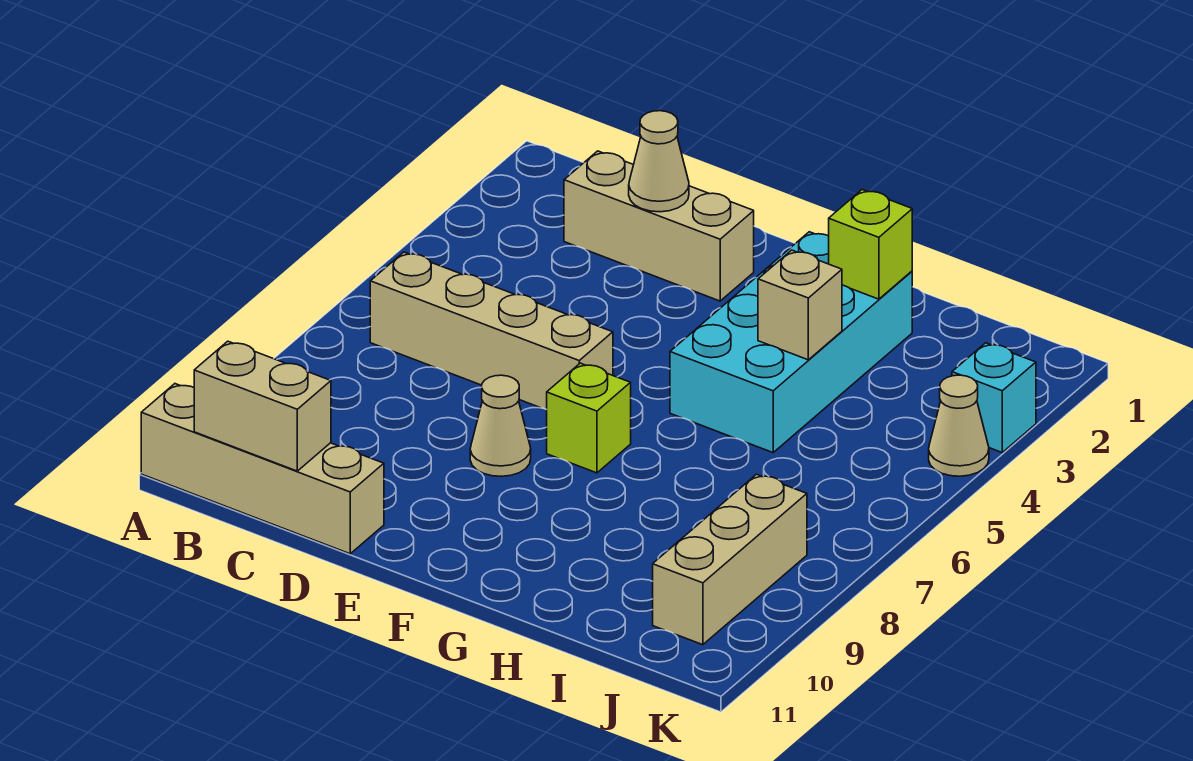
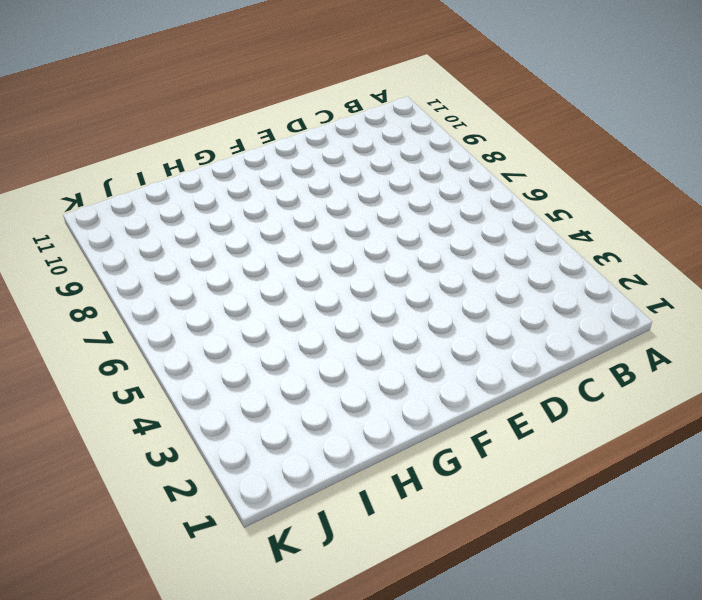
none -> tan 1x4 brick [141,384,384,554]
none -> tan 1x4 brick [370,252,613,410]
none -> tan 1x3 brick [564,151,754,301]

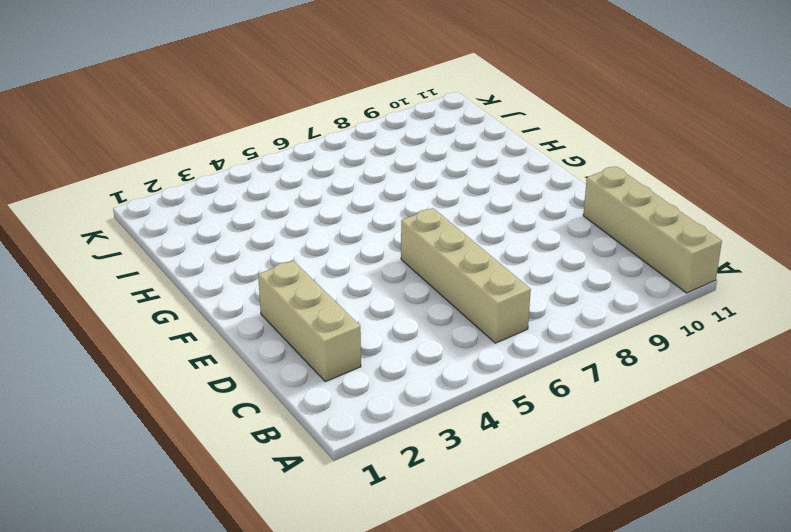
none -> tan 1x1 cone [470,375,531,476]
none -> lime 1x1 brick [547,363,631,473]
none -> cyan 2x4 brick [670,232,912,453]

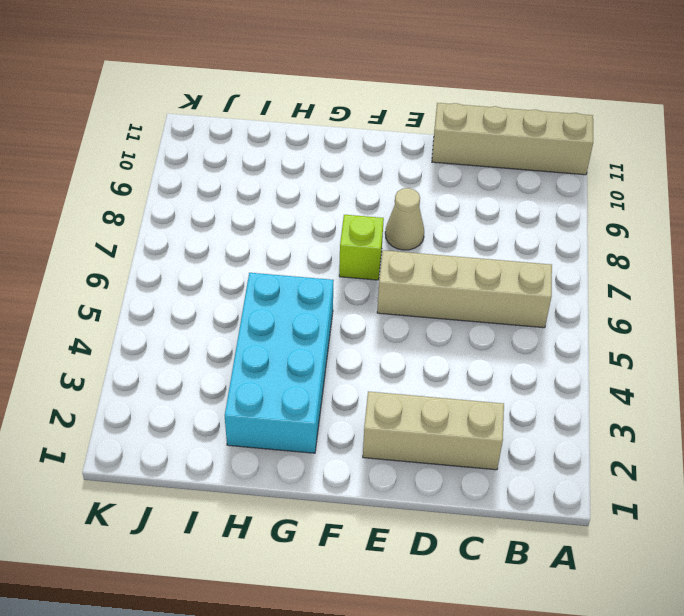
none -> tan 1x3 brick [653,474,807,645]
none -> cyan 1x1 brick [952,343,1036,452]
none -> tan 1x1 cone [929,375,989,476]

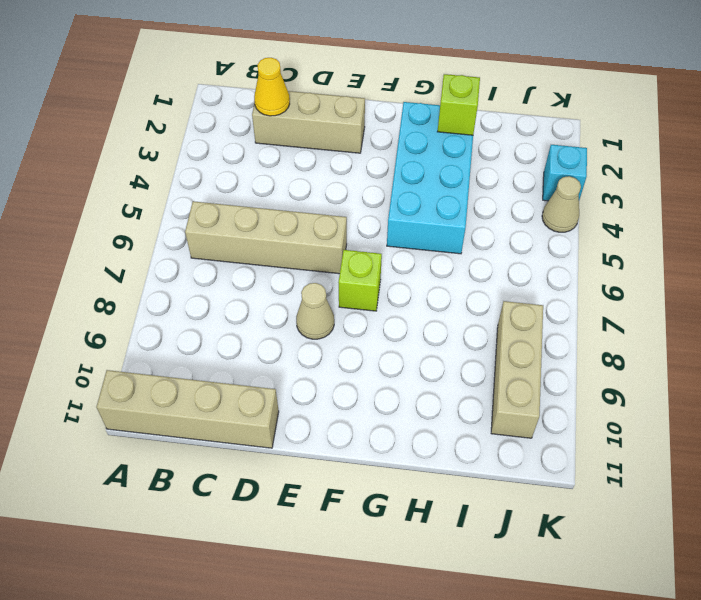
yellow 1x1 cone [254,58,290,116] -> none
none -> tan 1x2 brick [194,341,331,471]
none -> tan 1x1 cone [629,111,689,212]
none -> tan 1x1 brick [758,250,842,360]

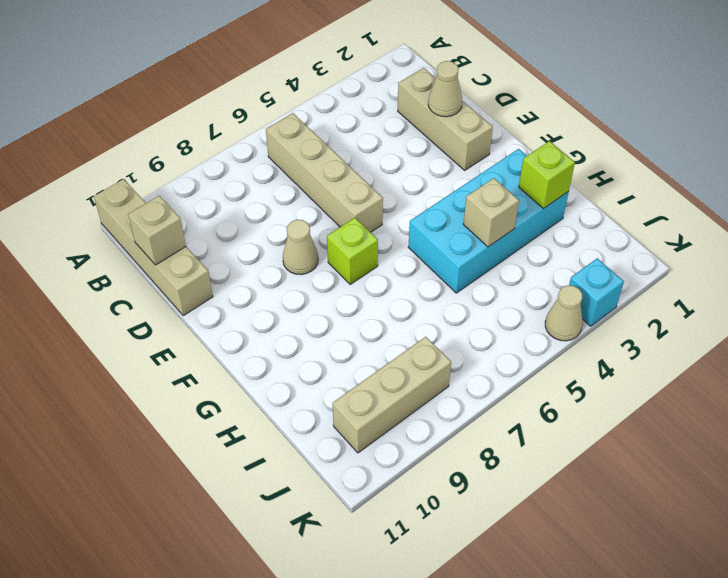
tan 1x1 brick [128,196,186,265] -> tan 1x2 brick [194,341,331,471]

